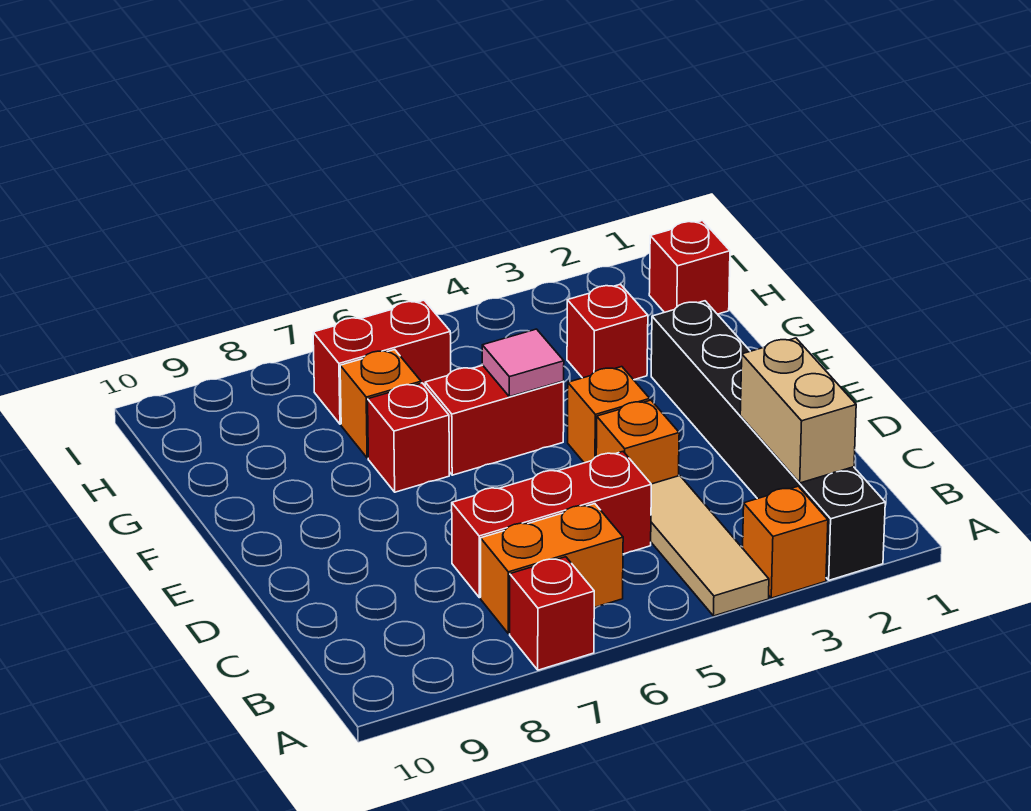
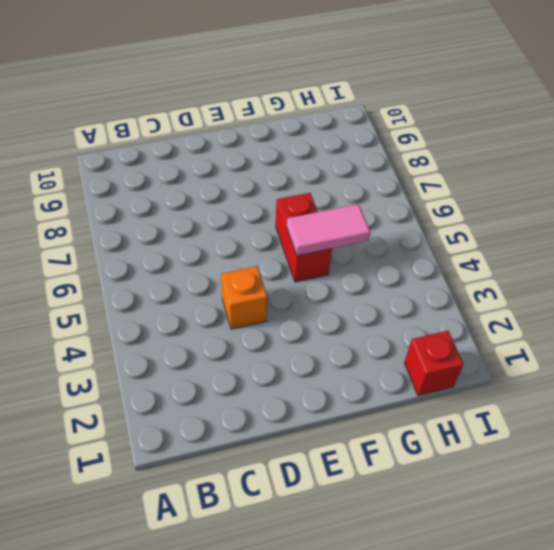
pink 1x2 tile [287,204,370,256] -> pink 1x1 tile [482,329,564,397]
none -> black 1x6 brick [651,301,885,580]
none -> orange 1x1 brick [743,486,828,598]
none -> tan 1x3 tile [651,476,769,616]

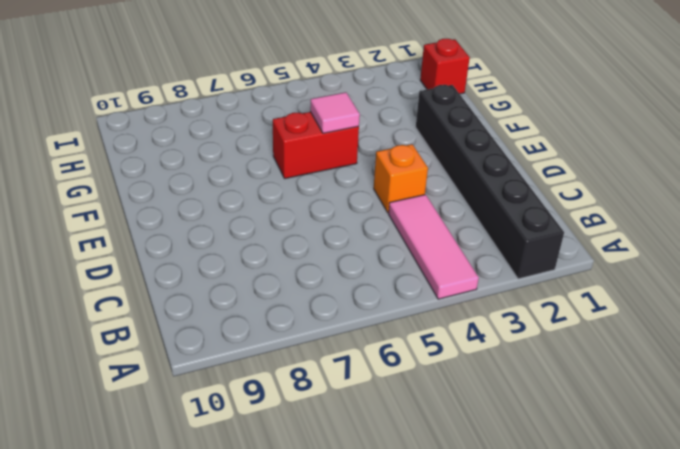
pink 1x3 tile [389,194,479,299] -> tan 1x3 tile [651,476,769,616]
none -> orange 1x1 brick [743,486,828,598]
none -> red 1x1 brick [510,557,594,670]
none -> orange 1x2 brick [481,504,623,634]

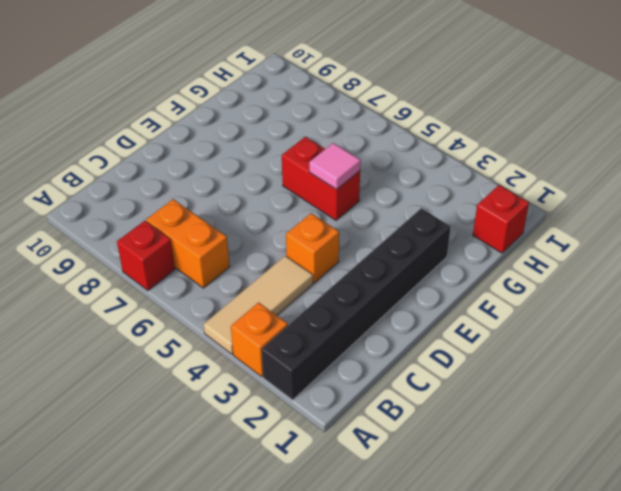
none -> red 1x3 brick [452,452,651,598]
none -> orange 1x1 brick [568,367,650,463]
none -> red 1x1 brick [368,383,449,492]

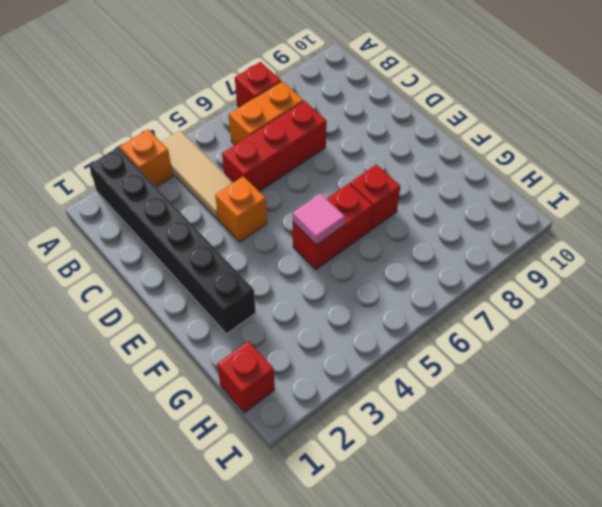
none -> orange 1x1 brick [568,367,650,463]
none -> red 1x1 brick [567,284,648,380]
none -> orange 1x1 brick [340,350,421,458]

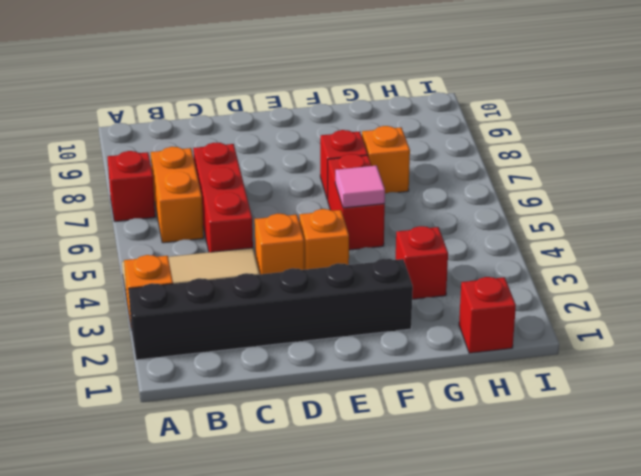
none -> red 1x2 brick [313,300,451,424]
none -> tan 1x2 brick [740,338,856,483]

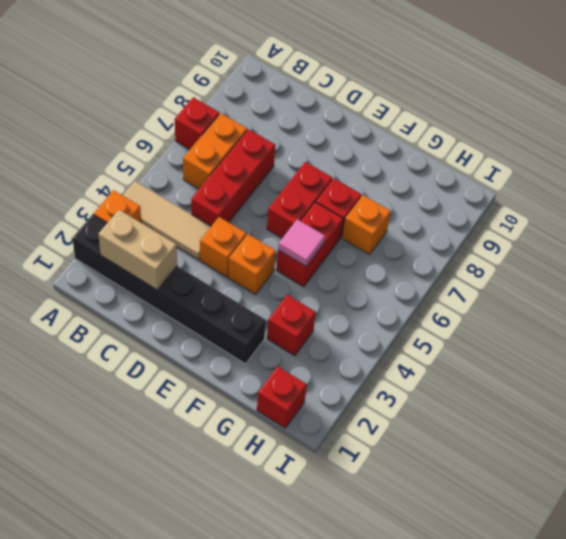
red 1x2 brick [267,162,332,238] -> red 1x2 brick moved to [313,300,451,424]

